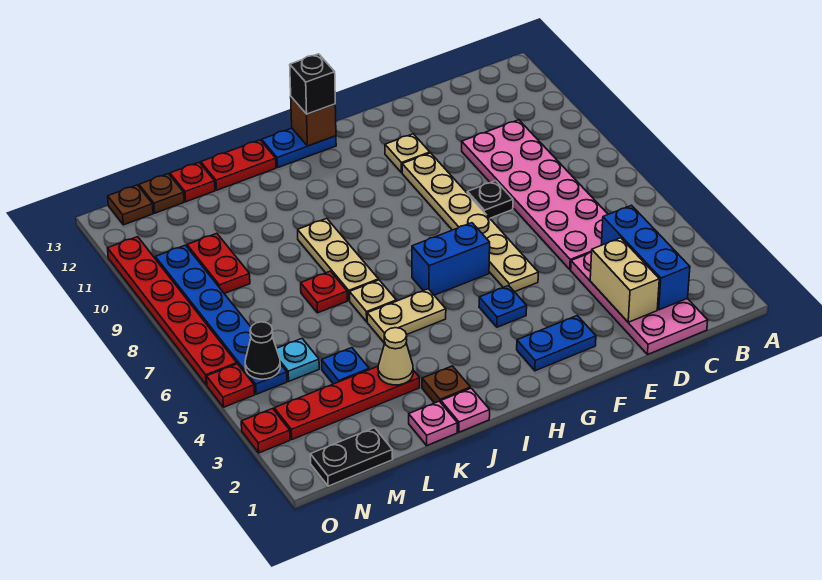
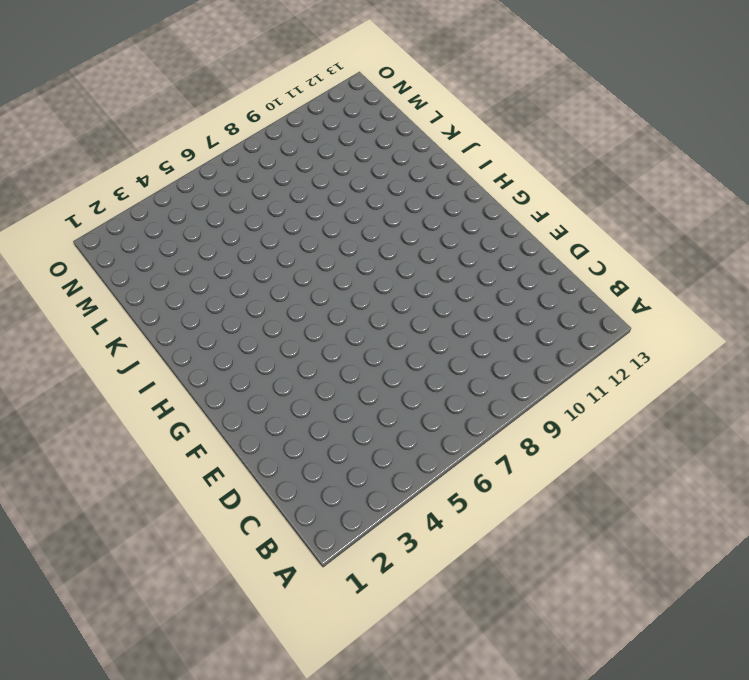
none -> pink 2x4 plate [571,252,708,355]
none -> pink 2x6 plate [462,120,608,270]
none -> black 1x1 plate [467,181,513,218]
none -> blue 1x2 plate [517,316,596,371]

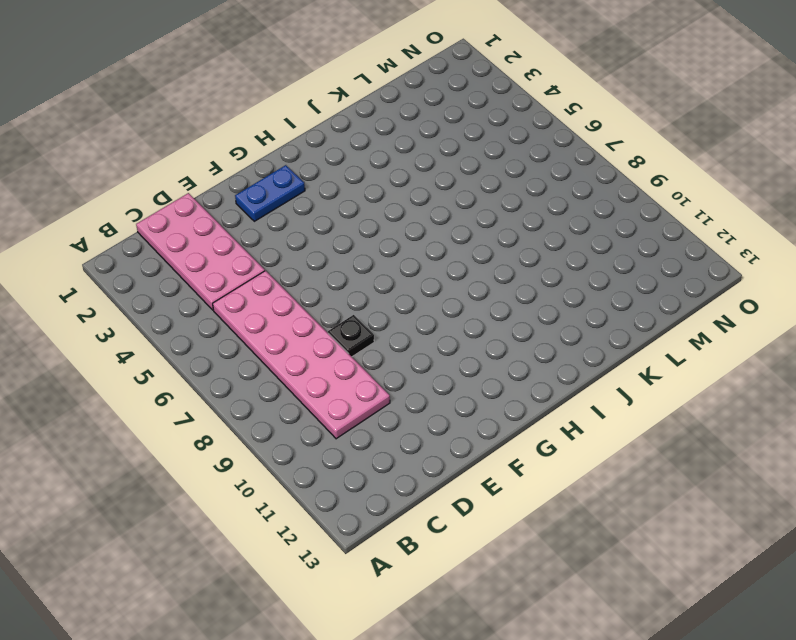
none -> tan 1x6 plate [402,153,538,292]
none -> tan 1x1 plate [385,134,430,173]
none -> blue 1x1 plate [479,285,527,327]
none -> blue 1x2 brick [412,223,490,295]

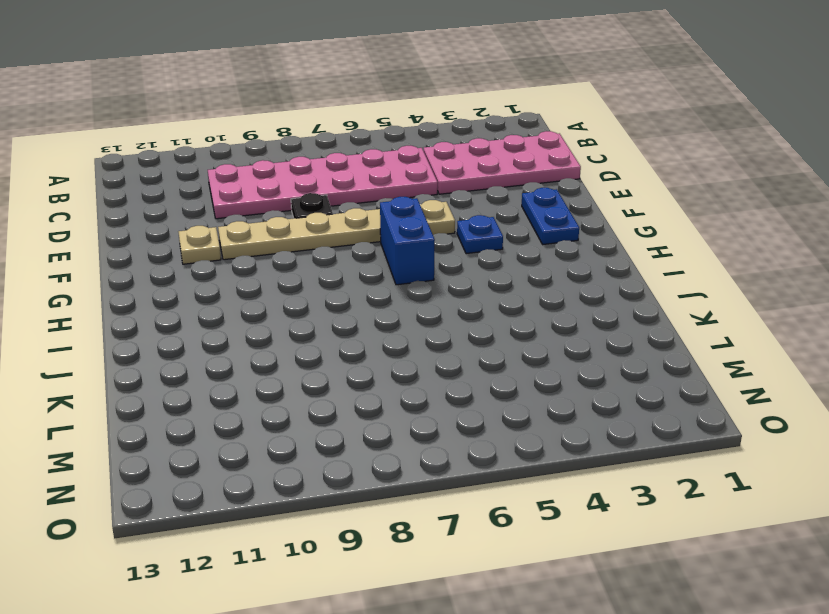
none -> blue 1x2 plate [262,128,336,167]
none -> tan 1x2 plate [367,289,446,343]
none -> pink 1x1 plate [441,388,490,432]
none -> brown 1x1 plate [422,366,470,403]

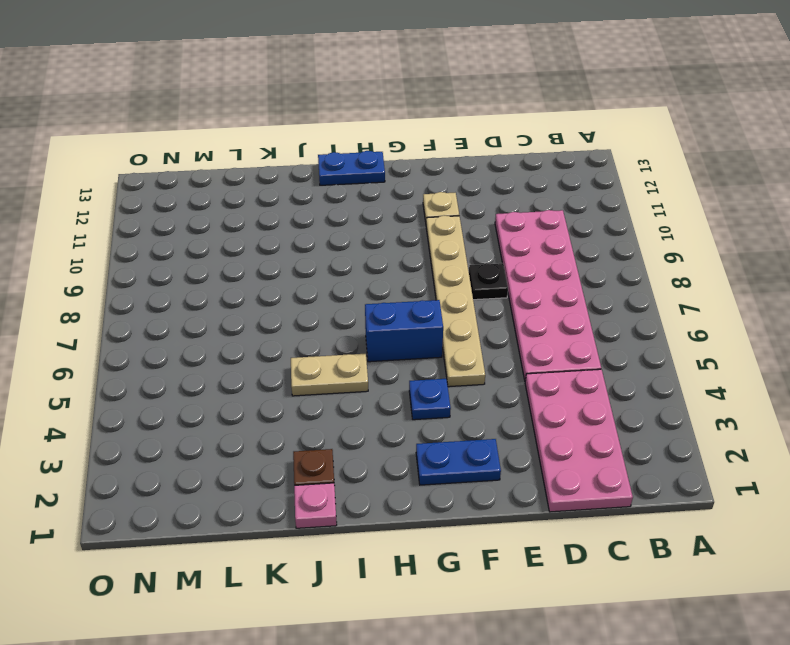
none -> tan 1x1 plate [350,280,396,322]
none -> tan 1x3 plate [298,218,378,300]
none -> red 1x2 plate [201,140,276,190]
none -> pink 1x1 plate [409,401,458,445]

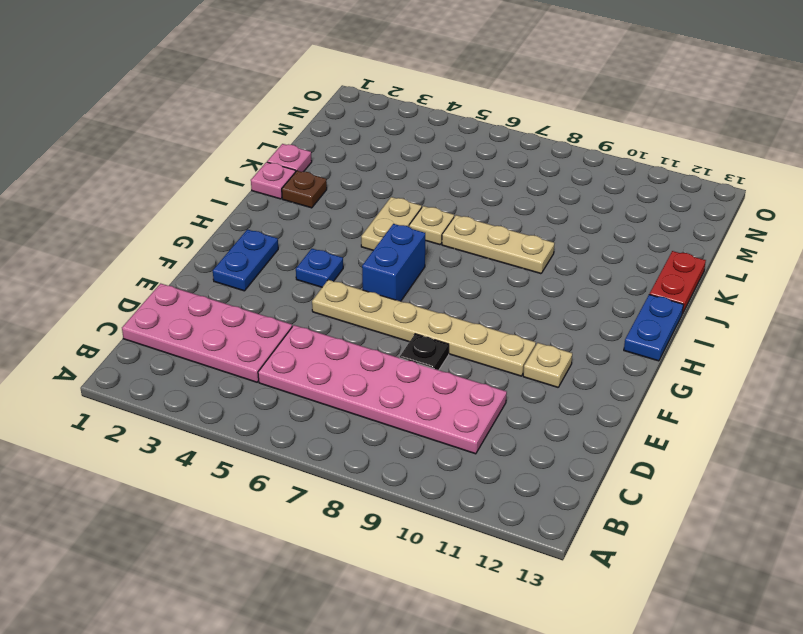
none -> red 1x4 plate [274,366,420,439]
none -> red 1x1 plate [301,271,347,313]
none -> blue 1x1 plate [322,348,369,384]
none -> red 1x1 plate [170,162,215,202]

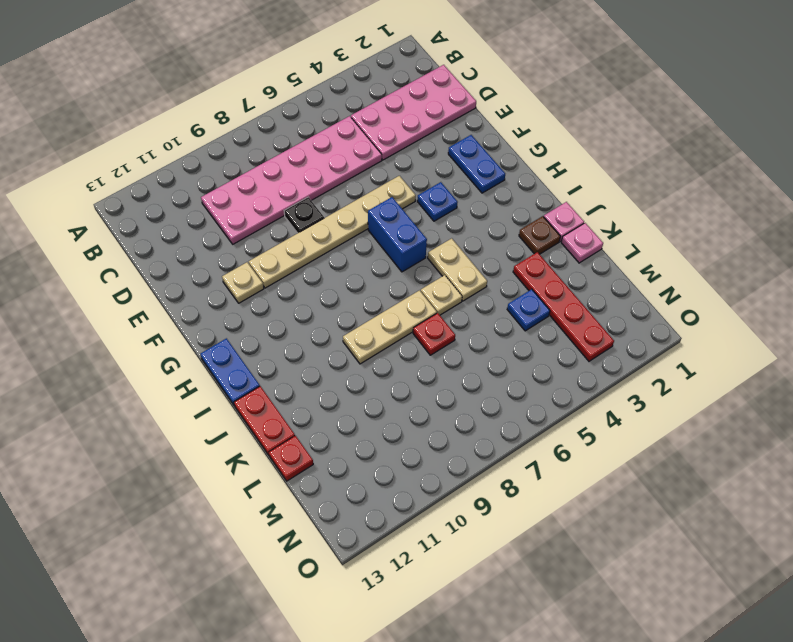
none -> black 1x2 plate [310,428,393,486]
none -> cyan 1x1 plate [277,339,319,381]
none -> red 1x2 plate [187,233,250,294]
none -> brown 1x1 plate [139,174,184,213]

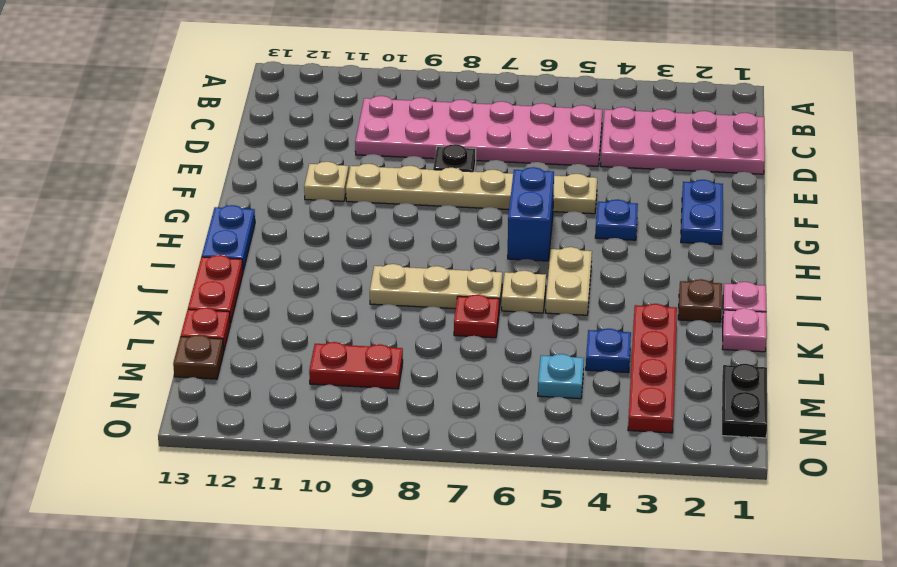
none -> blue 1x6 plate [155,245,287,394]
none -> brown 1x1 plate [108,185,153,225]
none -> red 1x1 plate [241,409,290,453]
none -> red 1x1 plate [207,364,255,407]

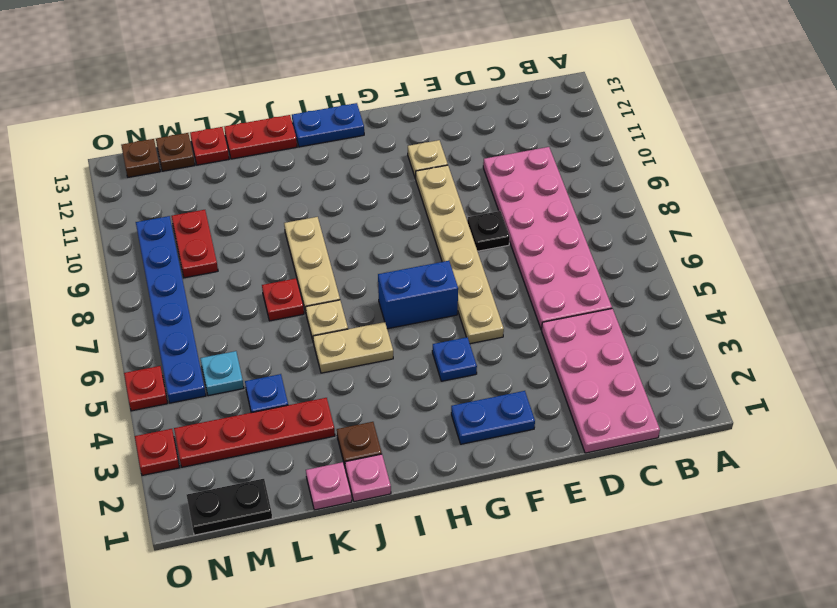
none -> red 1x6 plate [108,237,237,385]
none -> blue 1x3 brick [601,205,690,310]
none -> tan 1x2 brick [590,238,659,322]
none -> brown 1x1 brick [291,97,336,146]

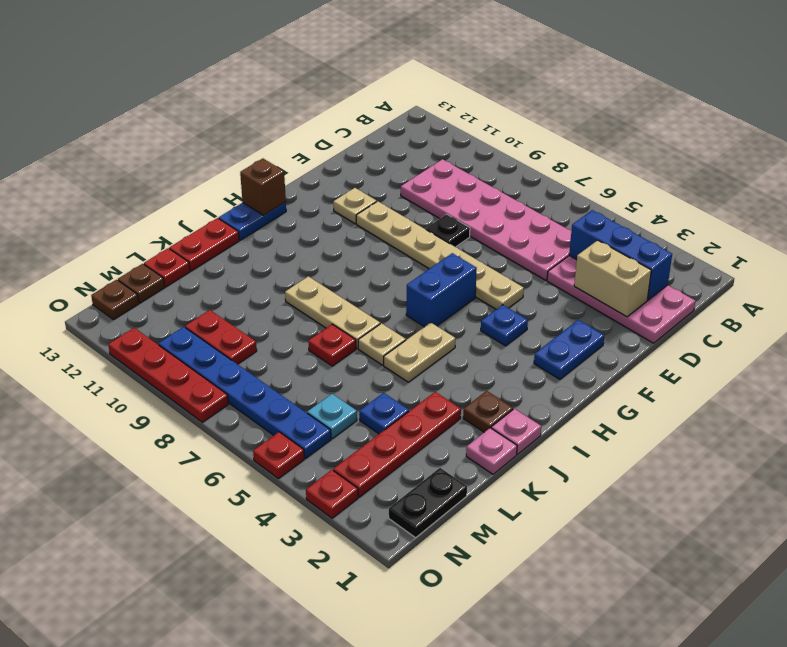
red 1x4 plate [108,328,228,422] -> red 1x6 plate [108,237,237,385]
none -> tan 1x1 cone [378,328,413,385]
none -> black 1x1 cone [245,322,280,379]
none -> black 1x1 brick [290,54,335,114]

